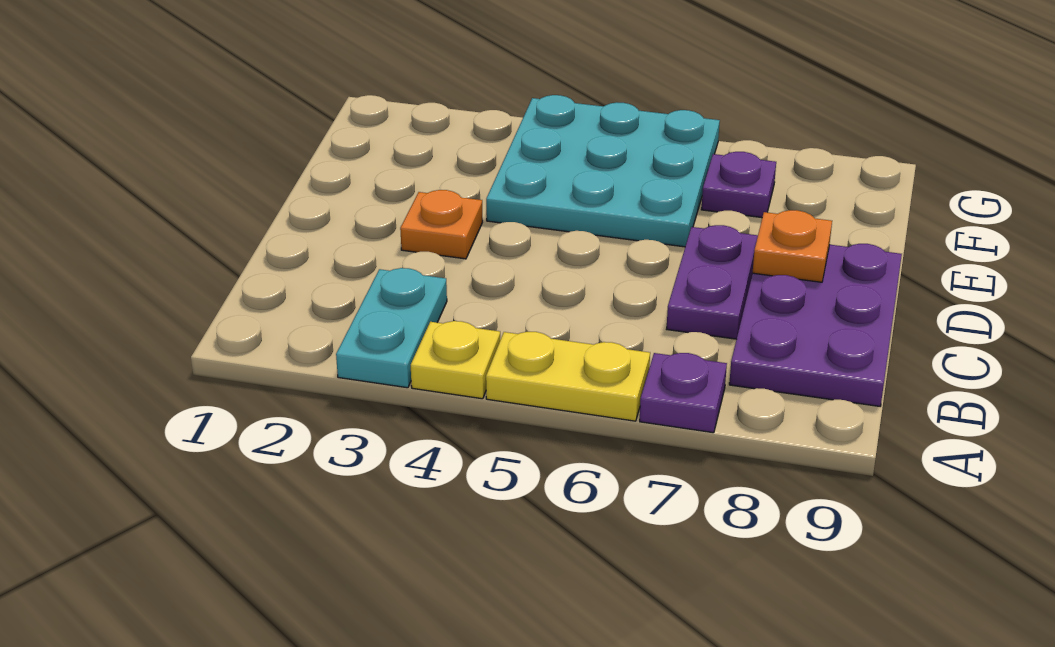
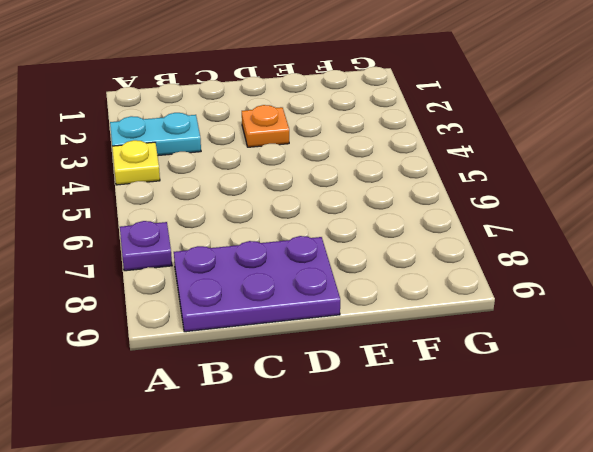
none -> yellow 1x2 plate [486,332,650,421]
none -> purple 1x2 plate [667,225,758,339]

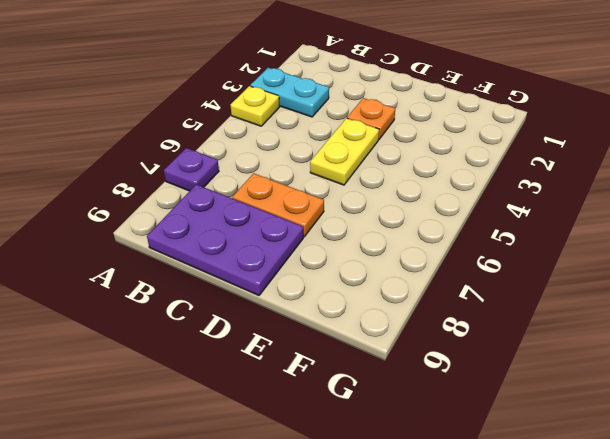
orange 1x2 plate [232,173,324,237] -> purple 1x2 plate [667,225,758,339]
yellow 1x2 plate [310,118,379,185] -> yellow 1x2 plate moved to [486,332,650,421]
none -> cyan 3x3 plate [486,95,720,247]
none -> purple 1x1 plate [701,152,776,218]

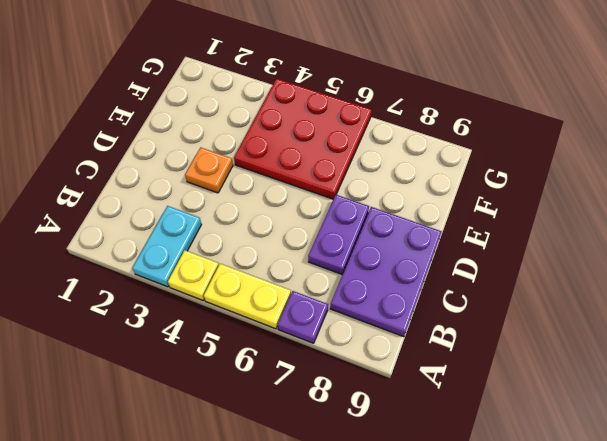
red 3x3 plate [234,79,372,199] -> cyan 3x3 plate [486,95,720,247]
none -> purple 1x1 plate [701,152,776,218]
none -> orange 1x1 plate [753,210,832,282]

